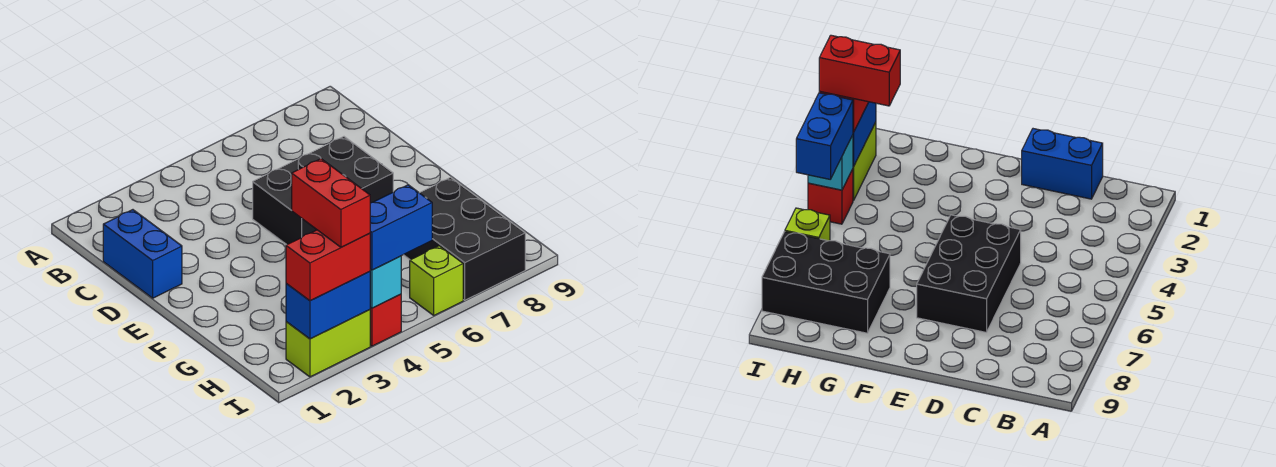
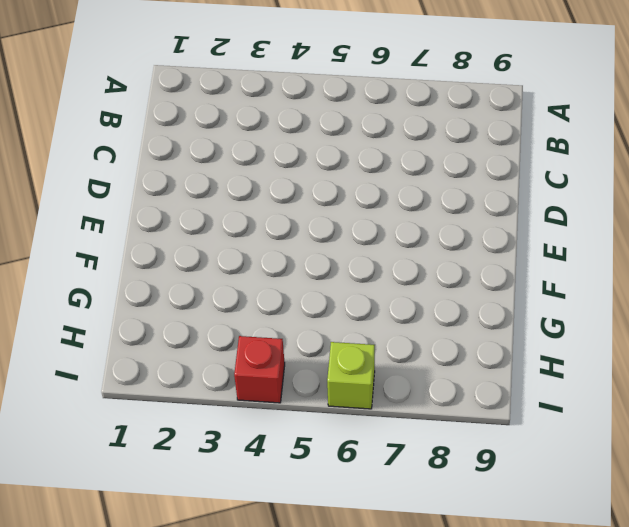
none -> blue 1x2 brick [103,210,182,298]
none -> black 2x3 brick [253,137,393,245]

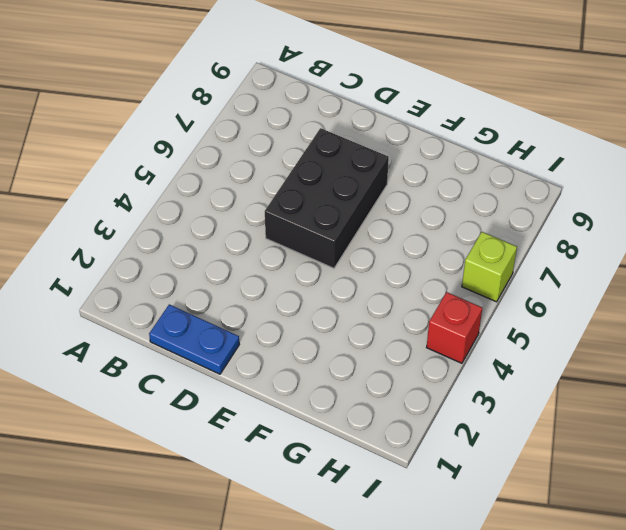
blue 1x2 plate [149,304,239,374] -> blue 1x2 brick [103,210,182,298]
none -> black 2x3 brick [404,177,525,300]
none -> lime 1x2 brick [286,310,370,377]

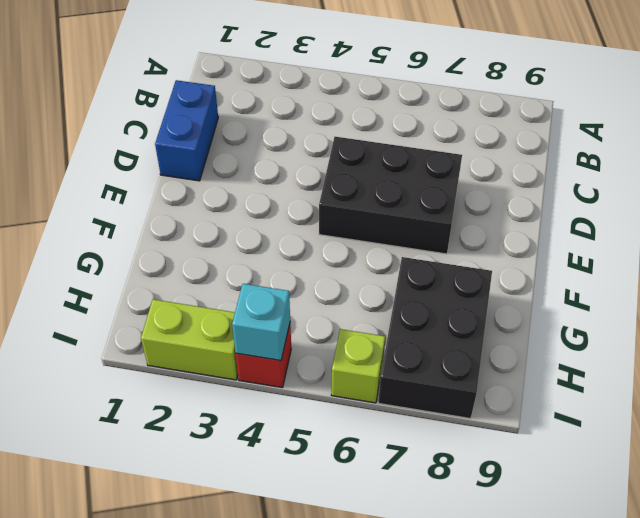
none -> blue 1x2 brick [286,272,370,339]
none -> red 1x2 brick [286,230,370,301]

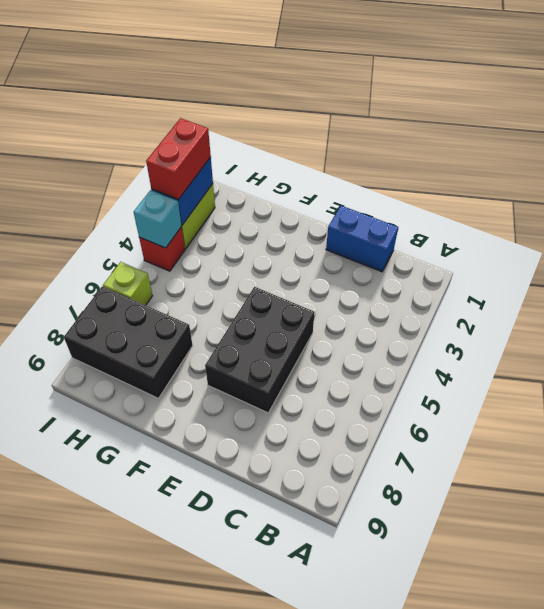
none -> blue 1x2 brick [370,185,432,270]
none -> red 1x2 brick [292,159,370,247]

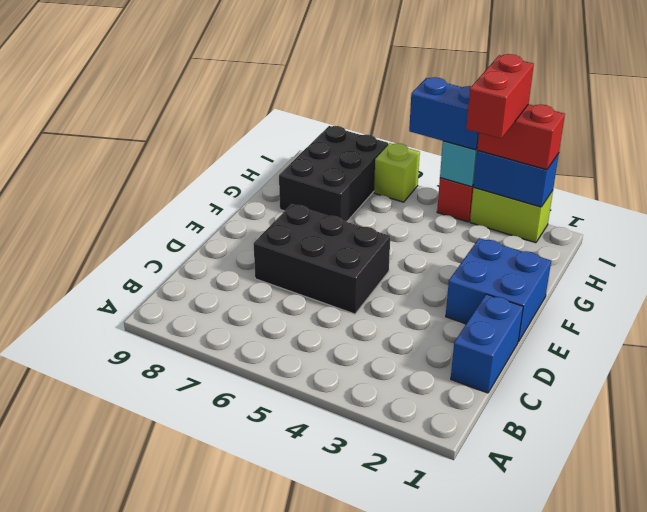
blue 2x2 brick [446,238,551,342] -> none

